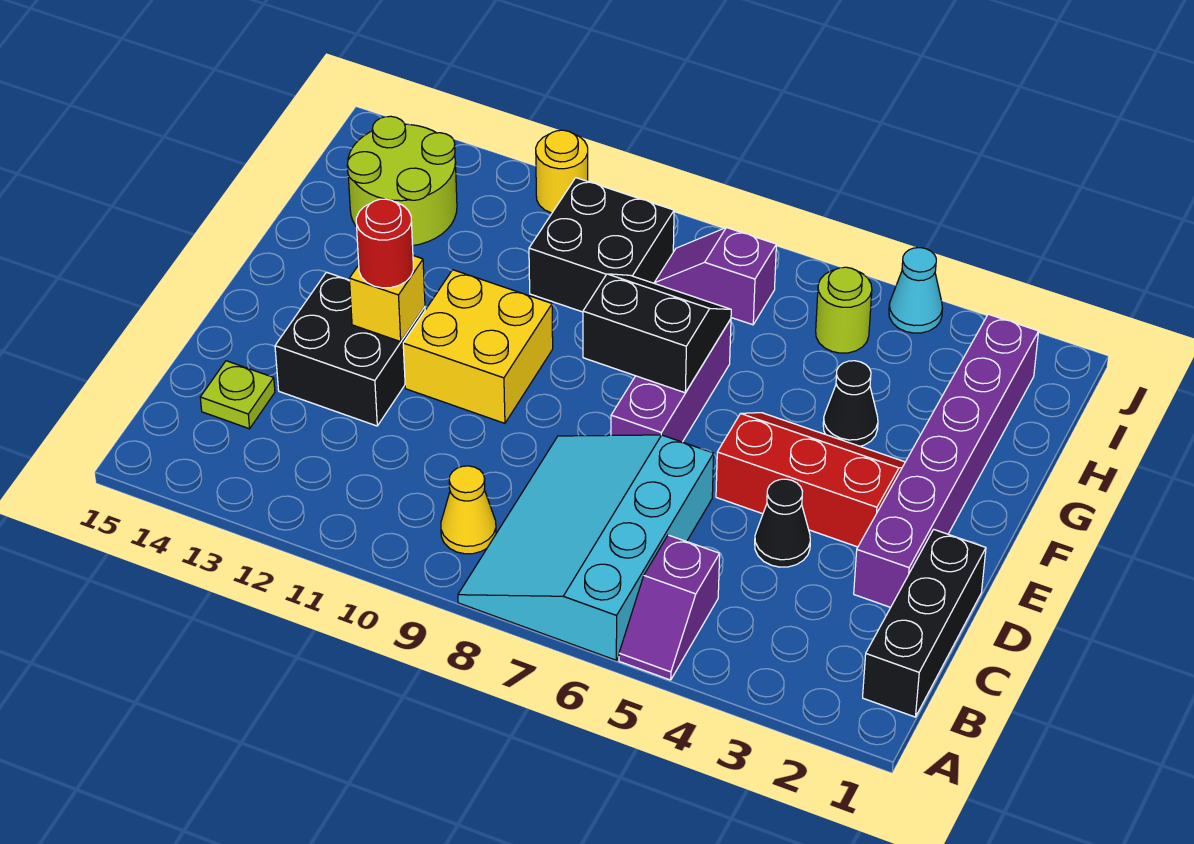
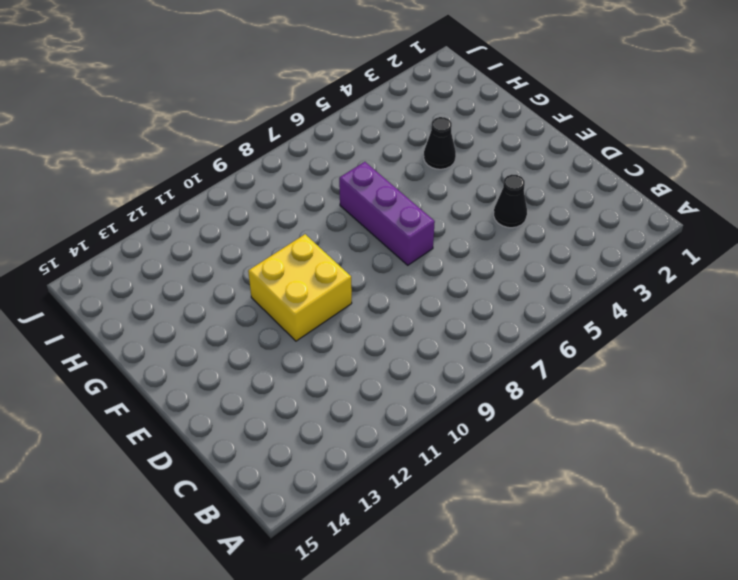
none -> purple 1x2 slope [619,535,720,680]
none -> cyan 3x4 slope [458,435,714,660]
none -> black 1x3 brick [863,529,986,717]

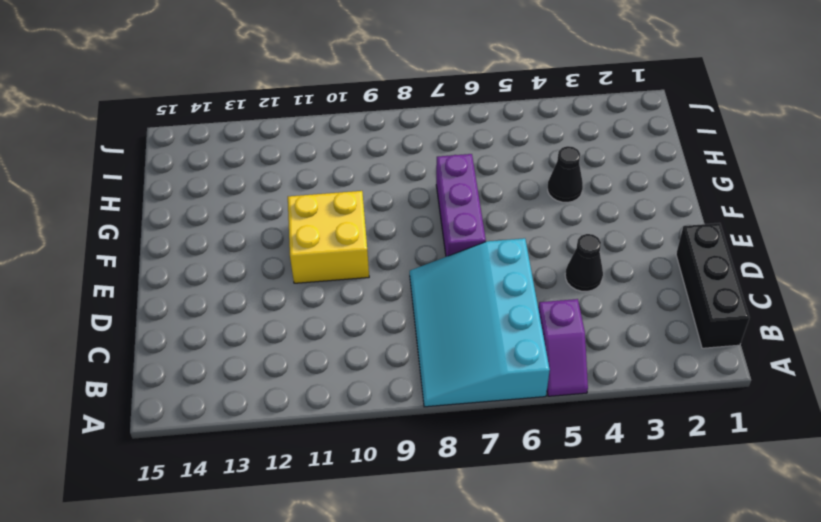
none -> yellow 1x1 cone [441,466,496,554]
none -> lime 1x1 plate [200,361,275,429]
none -> purple 1x6 brick [854,314,1039,607]

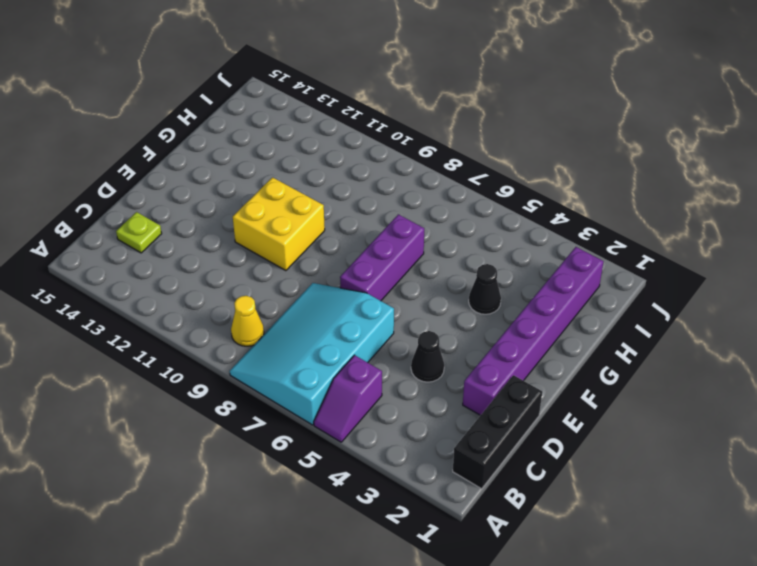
none -> black 2x2 brick [275,272,425,426]
none -> red 2x3 slope [716,413,905,547]
none -> black 2x2 brick [529,178,674,312]

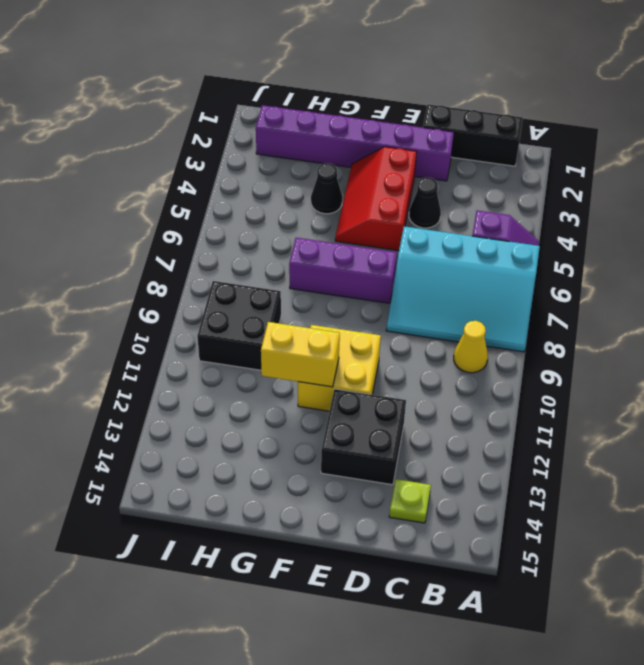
yellow 1x2 brick [261,322,340,387] -> none
none -> lime 2x2 round brick [347,116,457,246]
none -> lime 1x1 round brick [816,267,872,353]
none -> purple 1x2 slope [654,228,776,325]

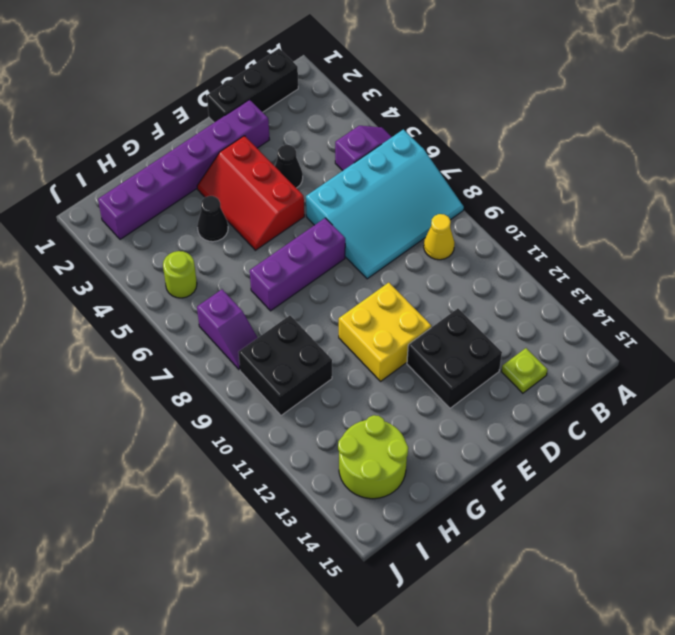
none -> cyan 1x1 cone [889,248,943,333]
none -> yellow 1x1 round brick [536,130,588,213]
none -> yellow 1x1 brick [349,256,425,342]

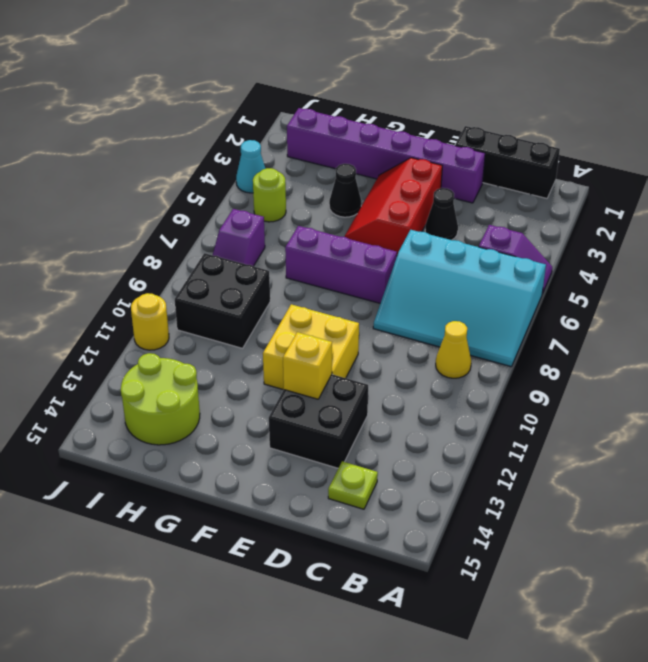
none -> black 2x2 slope [583,274,731,393]
none -> red 1x1 round brick [356,199,413,288]

